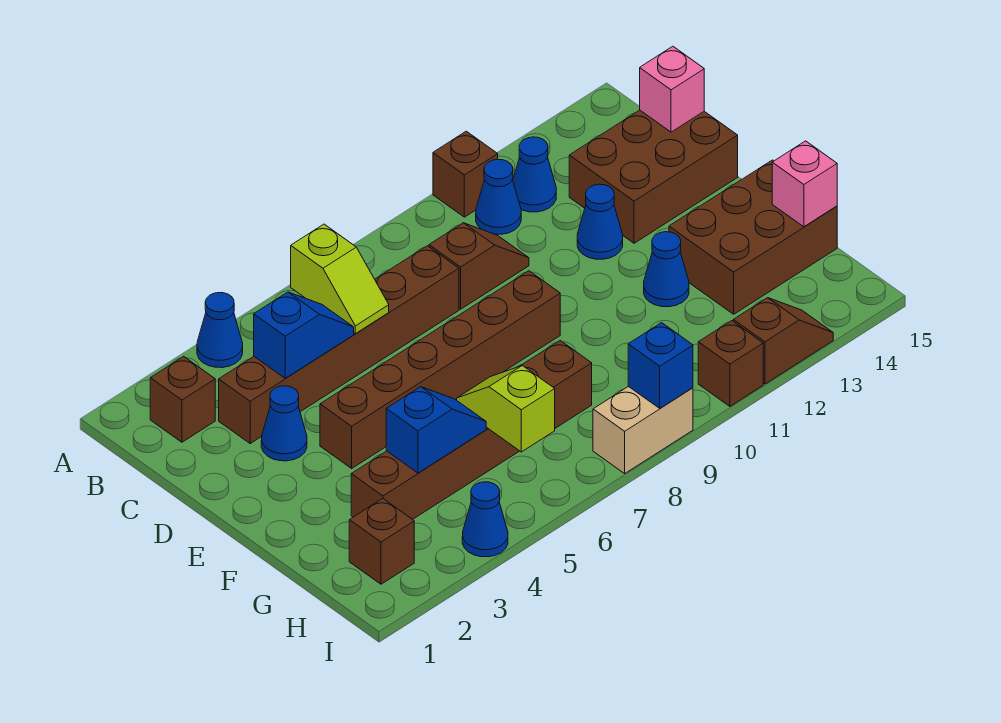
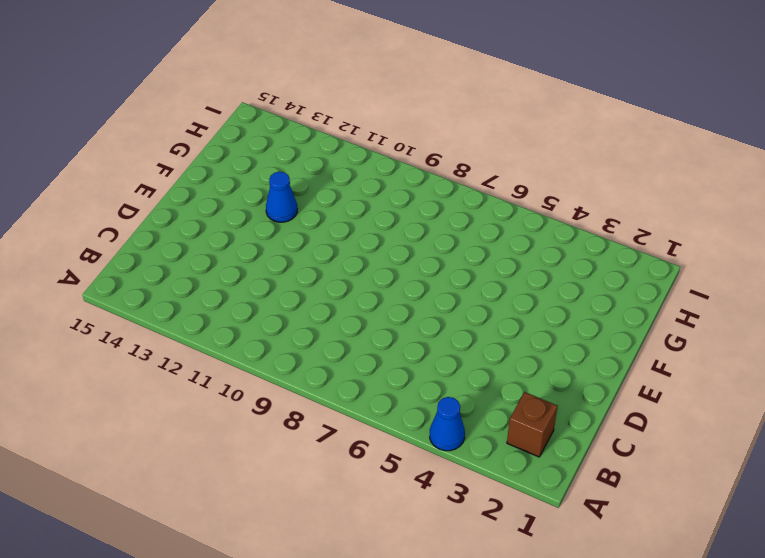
none -> brown 1x1 brick [433,131,498,217]
none -> blue 1x1 cone [476,159,521,234]
none -> blue 1x1 cone [513,137,556,212]

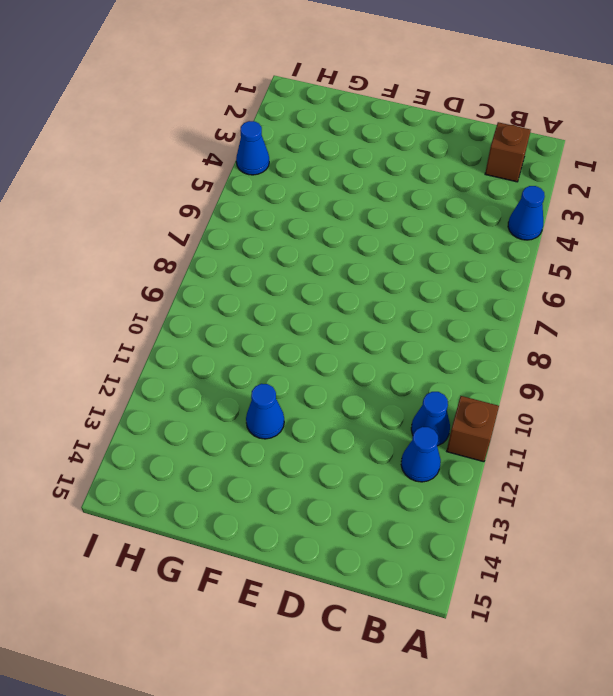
none -> brown 1x6 brick [219,246,459,443]
none -> brown 1x2 slope [429,223,529,309]
none -> brown 2x3 brick [569,110,738,243]

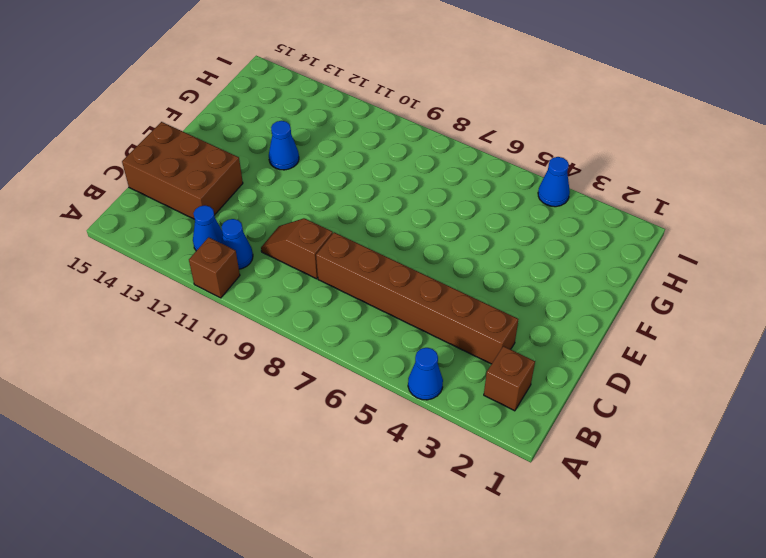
none -> blue 1x1 cone [261,386,307,461]
none -> blue 1x1 cone [577,184,623,259]
none -> brown 1x6 brick [320,271,560,468]

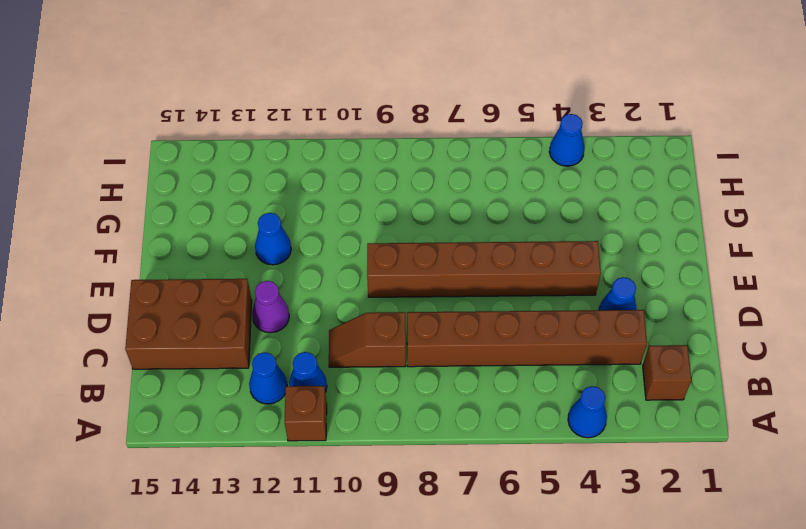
purple 1x1 cone [252,281,289,333] -> blue 1x1 cone [577,184,623,259]
none -> brown 2x3 brick [669,160,837,314]
none -> brown 1x6 brick [351,341,592,519]
none -> brown 1x1 brick [349,499,414,584]

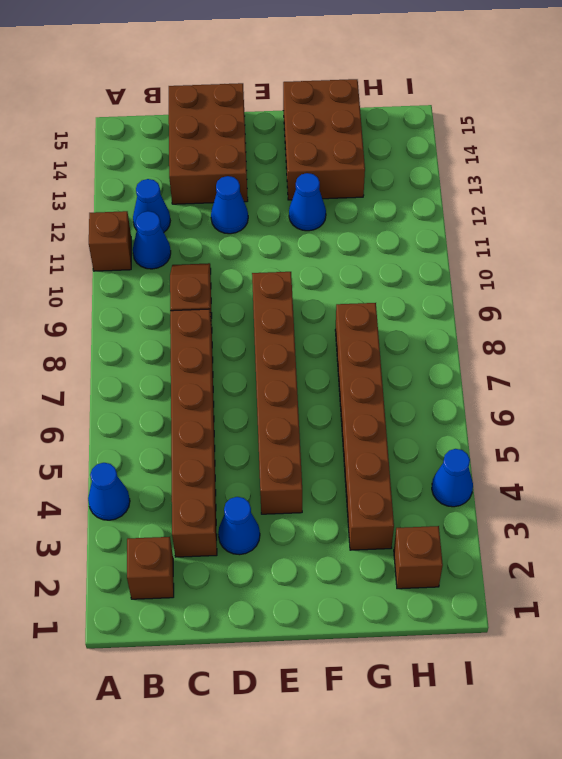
none -> tan 1x2 brick [593,386,693,473]
none -> brown 1x1 brick [698,321,763,406]
none -> brown 1x2 slope [733,298,833,384]

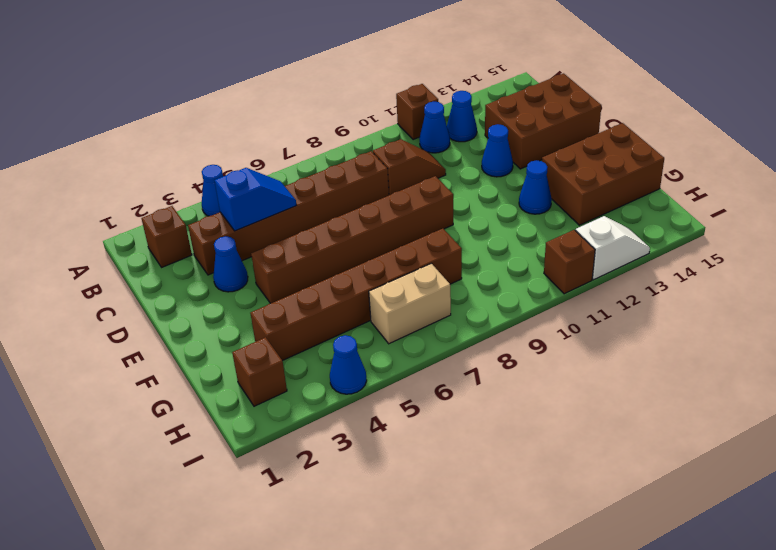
tan 1x2 brick [369,263,451,344] -> tan 1x2 brick moved to [593,386,693,473]
white 1x2 slope [575,216,650,280] -> brown 1x2 slope [733,298,833,384]
none -> lime 1x2 slope [291,224,389,334]
none -> pink 1x1 brick [640,46,704,132]
none -> blue 1x2 slope [386,387,486,473]

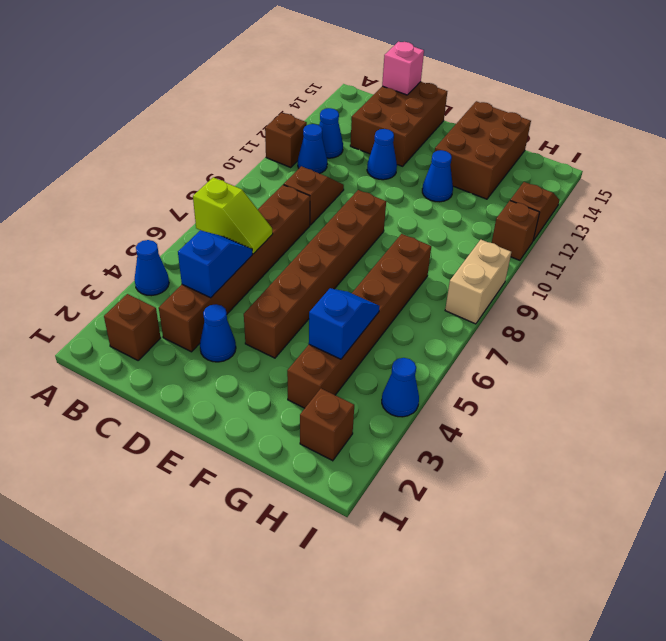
none -> lime 1x2 slope [457,366,555,452]
none -> pink 1x1 brick [772,141,837,227]
none -> blue 1x1 brick [628,323,693,408]

